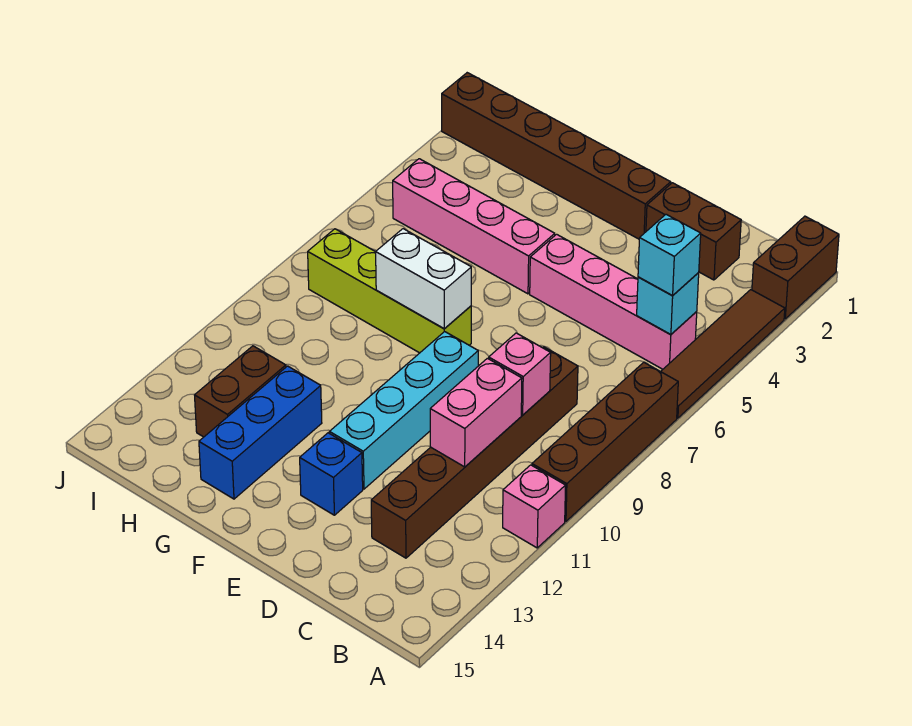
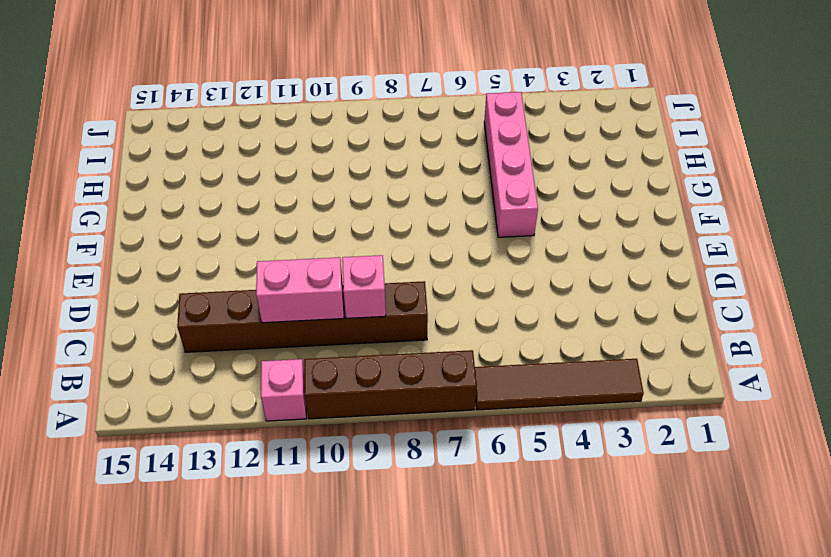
none -> brown 1x2 brick [752,216,839,319]
none -> pink 1x4 brick [530,234,697,369]
none -> brown 1x2 brick [646,183,741,280]

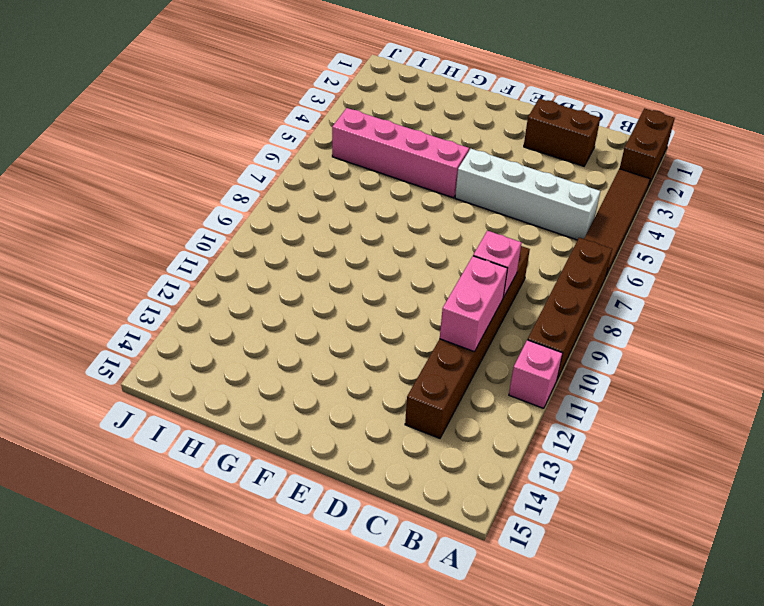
white 1x4 brick [455,149,600,240] -> pink 1x4 brick [530,234,697,369]
none -> brown 1x6 brick [442,73,671,239]
none -> cyan 1x4 brick [330,332,478,489]
none -> blue 1x1 brick [300,433,363,515]

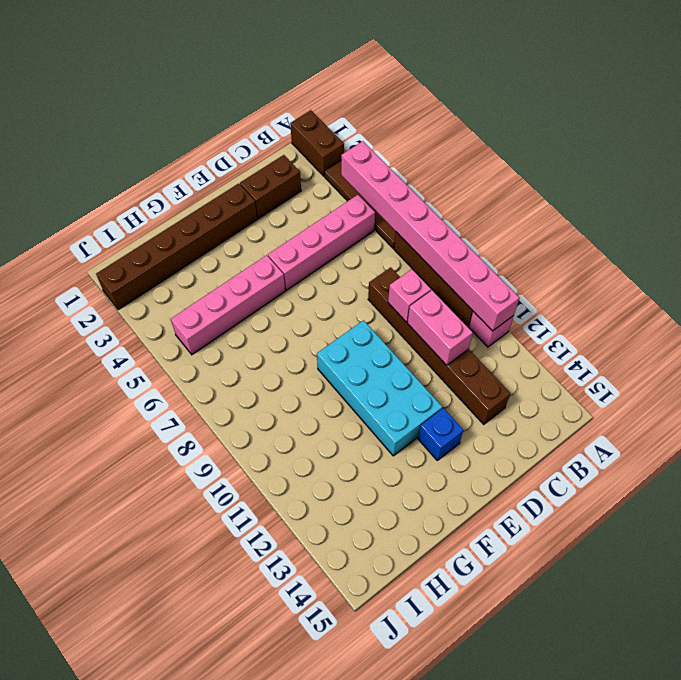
pink 1x8 brick [341,141,519,331] -> none
cyan 2x4 brick [317,320,442,456] -> cyan 1x4 brick [330,332,478,489]
none -> lime 1x4 brick [308,229,471,353]
none -> blue 1x3 brick [199,366,322,499]
none -> brown 1x2 brick [195,346,286,437]

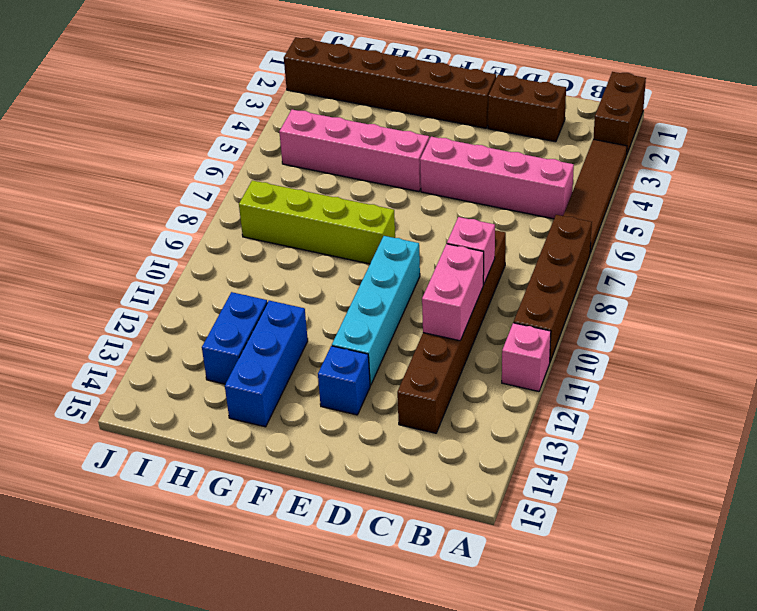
blue 1x2 brick [202,292,267,384] -> brown 1x2 brick [195,346,286,437]
none -> cyan 1x1 brick [637,273,699,334]
none -> white 1x2 brick [376,229,471,329]
none -> cyan 1x1 brick [638,214,701,295]

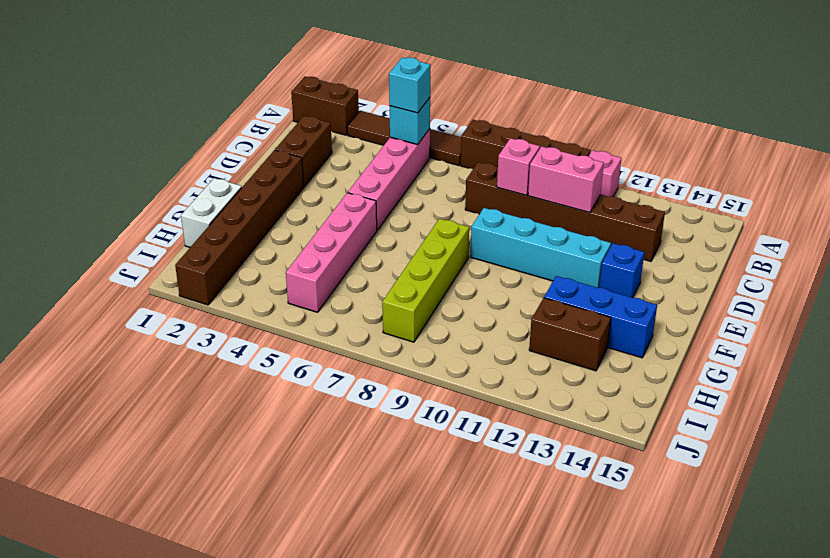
white 1x2 brick [181,178,242,247] -> white 1x2 brick moved to [376,229,471,329]

